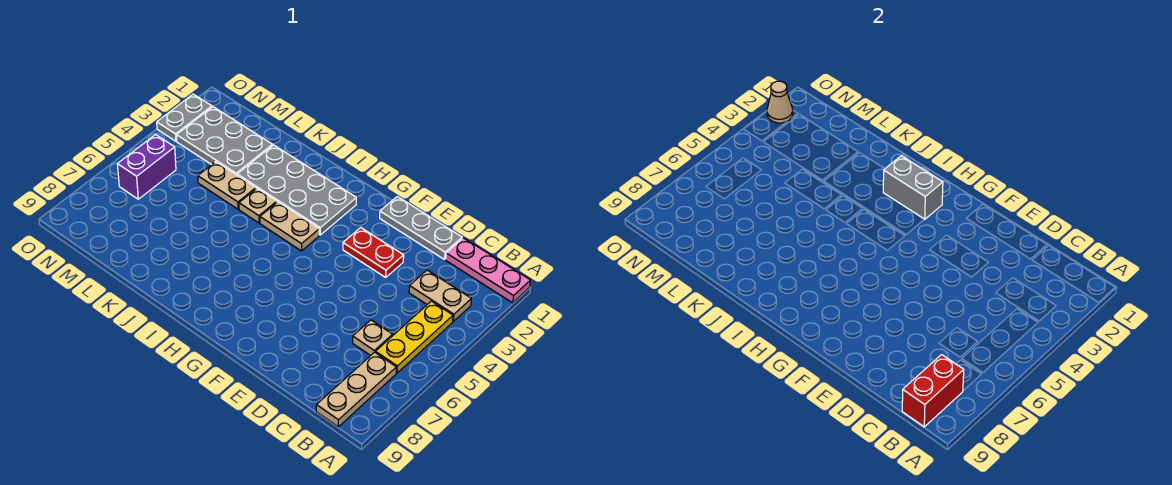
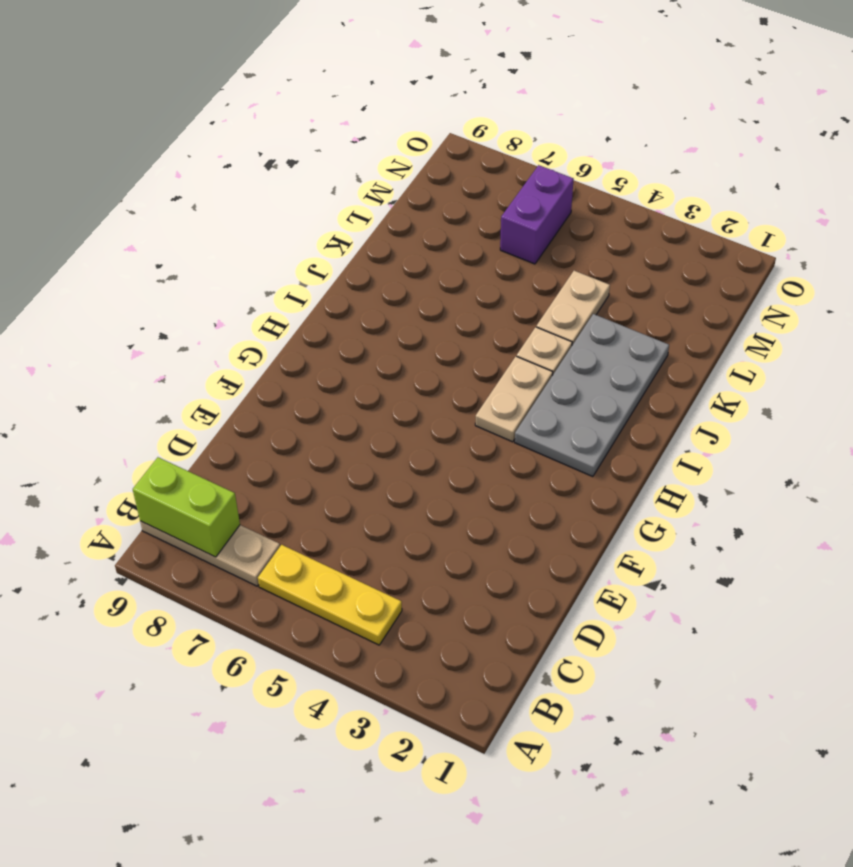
lime 1x2 brick [133,457,240,557] -> red 1x2 brick [902,355,964,427]
purple 1x2 brick [500,165,574,264] -> purple 1x2 brick turned to [117,135,176,199]
none -> pink 1x3 plate [446,238,531,303]
none -> tan 1x2 plate [409,270,471,321]
none -> tan 1x1 plate [352,320,393,356]

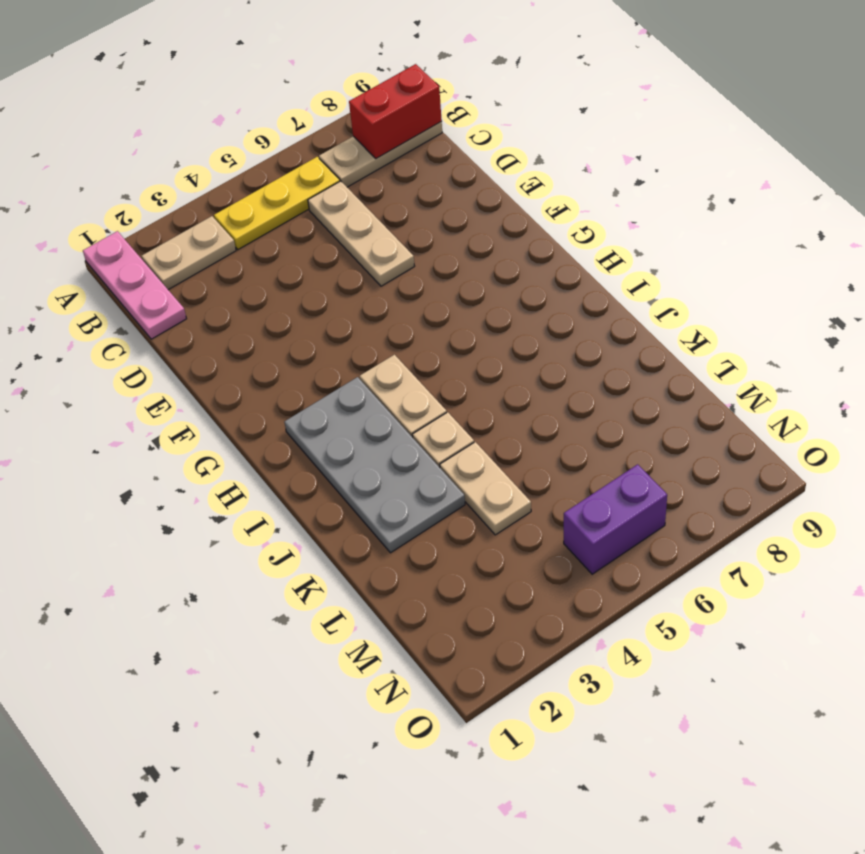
tan 1x2 plate [142,216,236,290] -> tan 1x2 plate turned to [409,270,471,321]
tan 1x3 plate [308,181,414,286] -> tan 1x1 plate [352,320,393,356]
none -> grey 1x3 plate [380,197,462,259]
none -> red 1x2 plate [343,228,404,277]
none -> grey 2x3 plate [177,107,273,175]

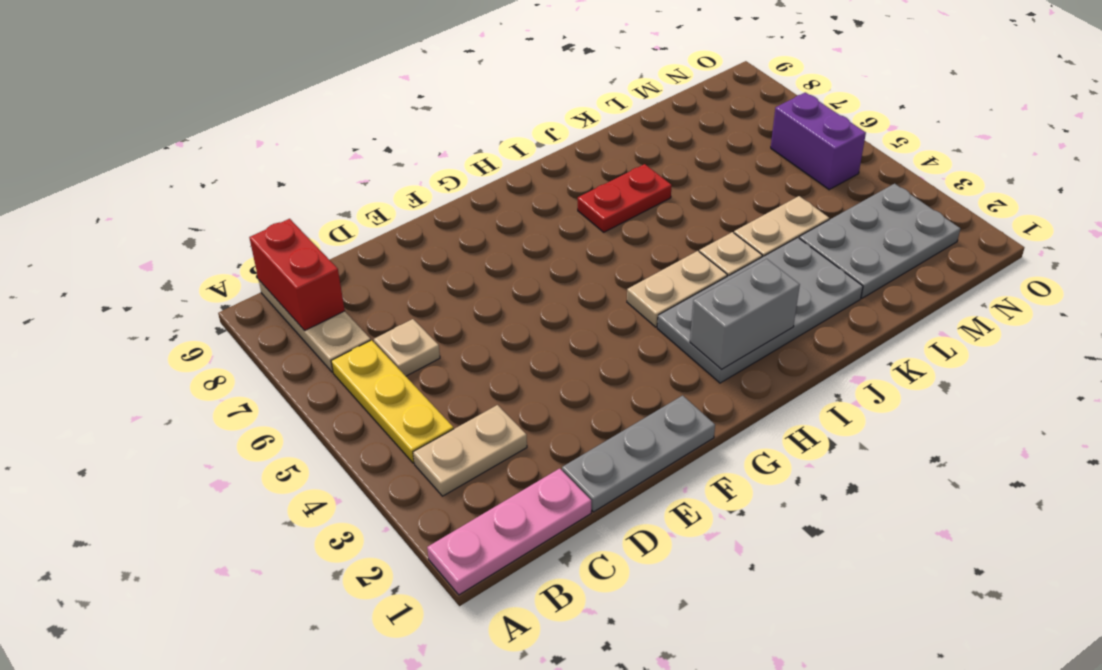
red 1x2 plate [578,164,672,232] -> red 1x2 plate moved to [343,228,404,277]
none -> grey 1x2 plate [157,94,212,141]
none -> tan 1x1 cone [767,81,793,123]

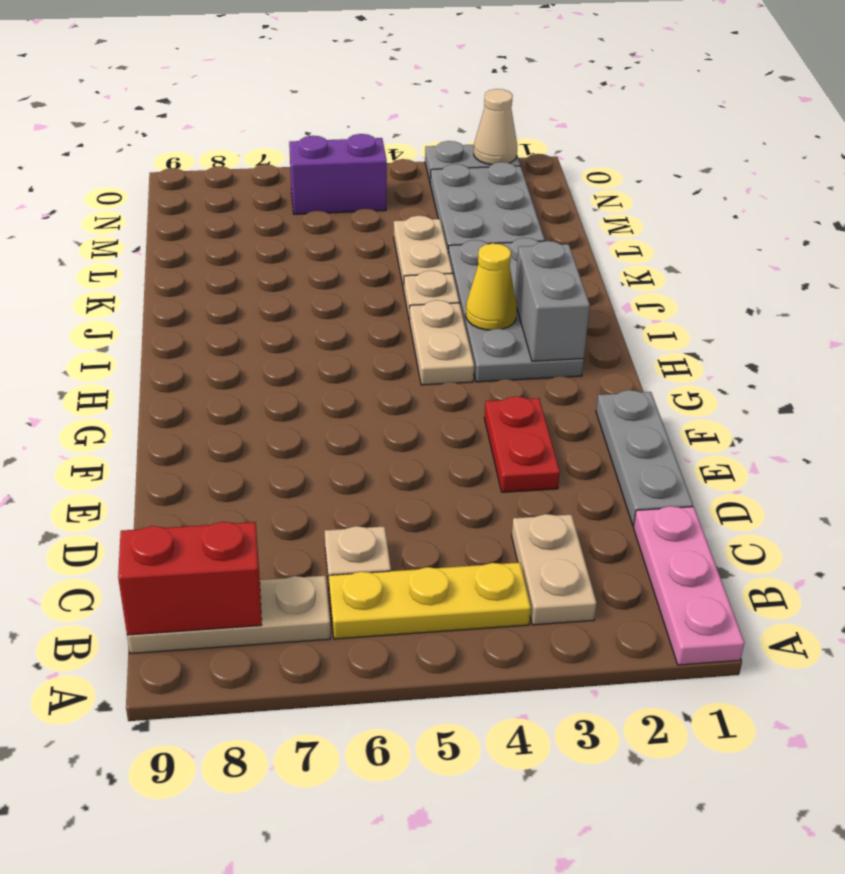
yellow 1x1 cone [466,243,517,330] -> none

